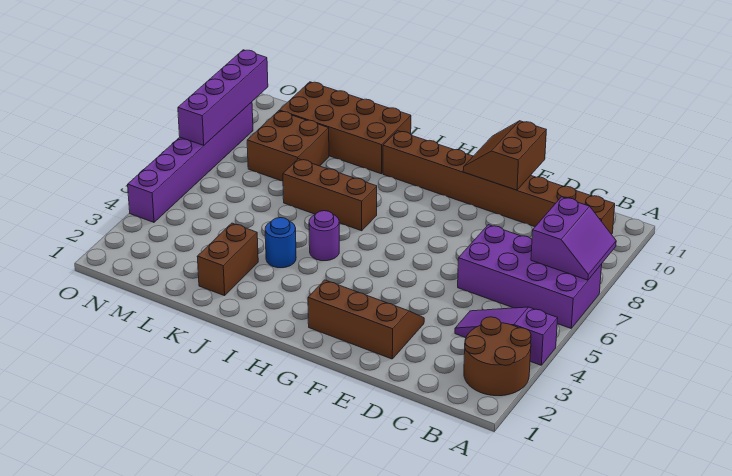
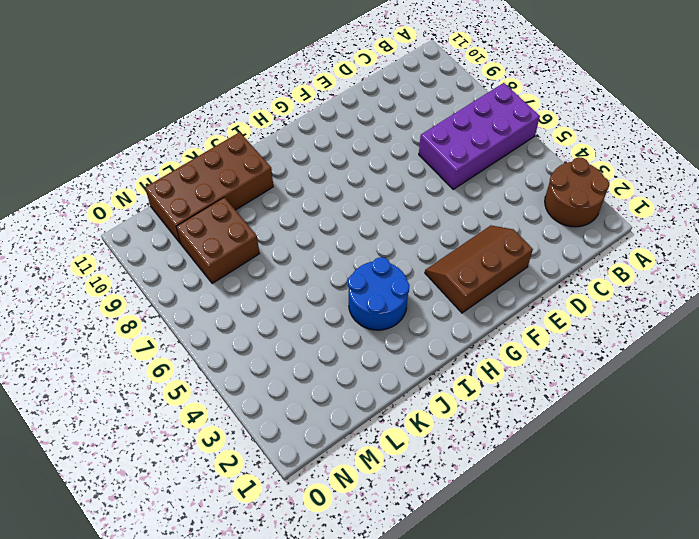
blue 2x2 round brick [348,257,410,330] -> blue 1x1 round brick [265,218,296,268]
none -> purple 1x3 slope [455,307,558,365]
none -> brown 1x8 brick [383,131,615,234]
none -> purple 1x1 round brick [309,211,339,261]

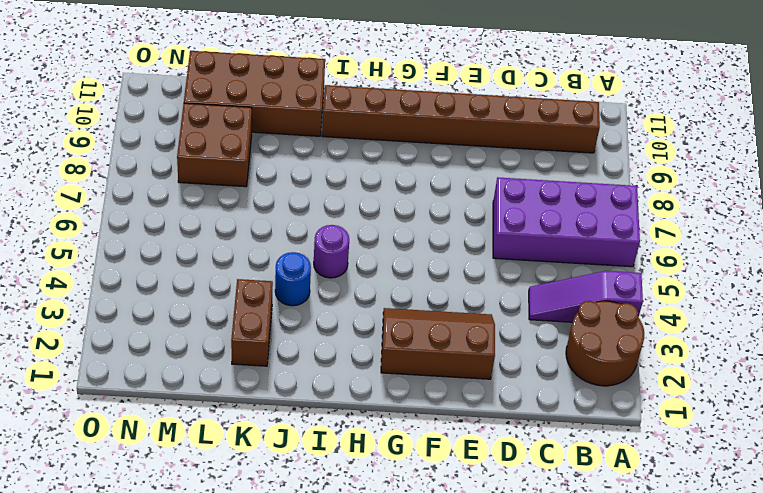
none -> brown 1x3 brick [283,159,377,231]
none -> purple 1x6 brick [128,102,253,222]
none -> purple 2x2 slope [531,197,616,280]

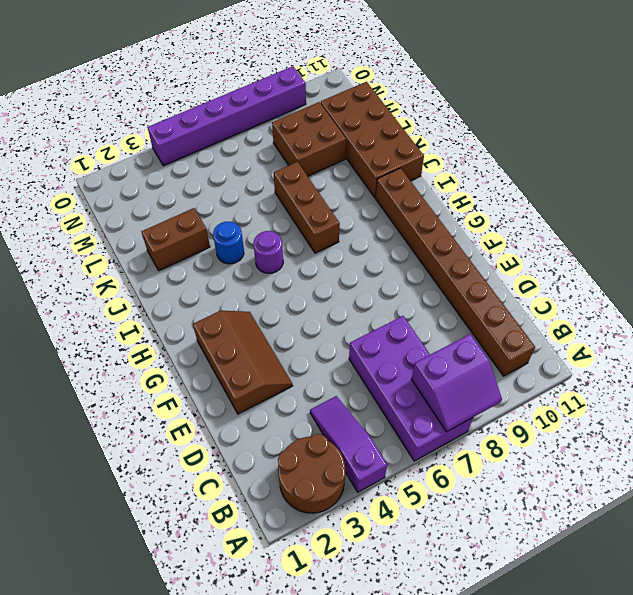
none -> brown 2x2 slope [463,121,546,190]
none -> purple 1x4 brick [178,50,268,145]

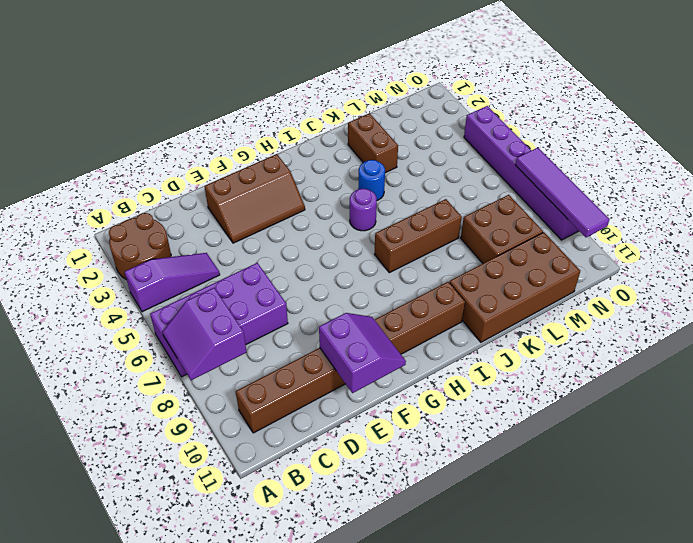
purple 2x2 slope [319,313,406,393] -> brown 2x2 slope [463,121,546,190]
purple 1x4 tile [515,148,609,237] -> purple 1x4 brick [178,50,268,145]

